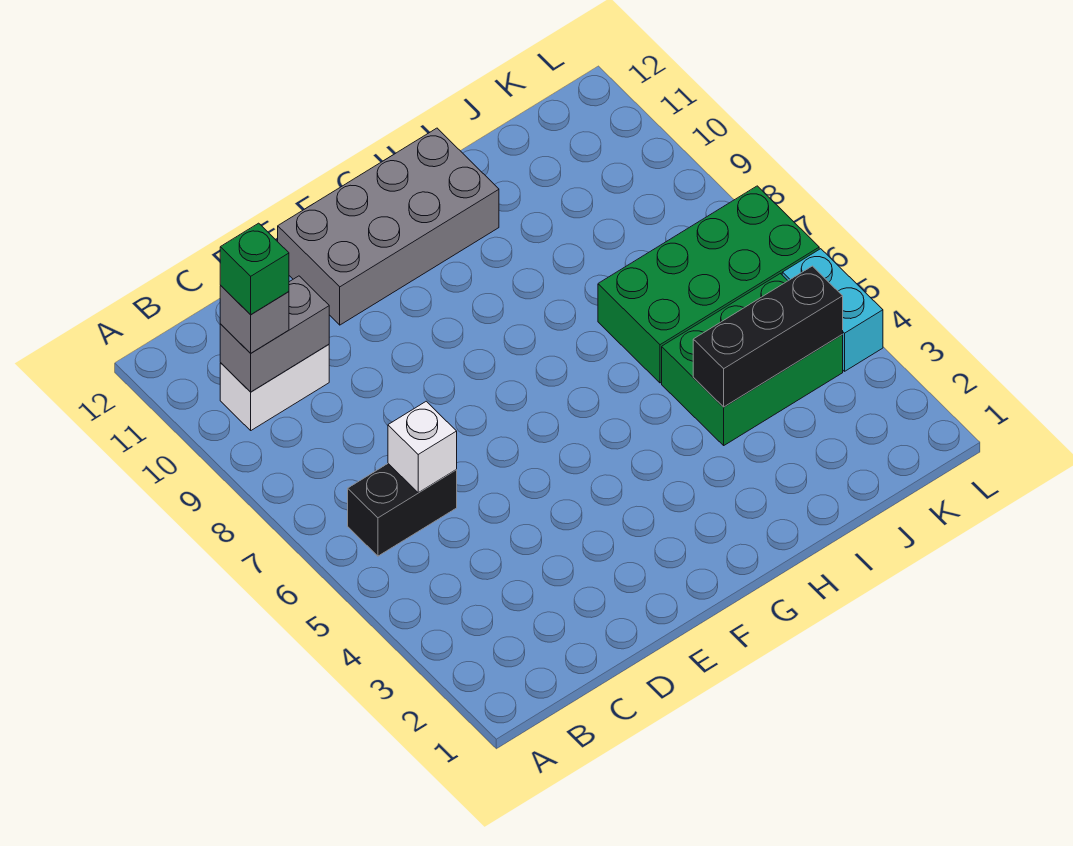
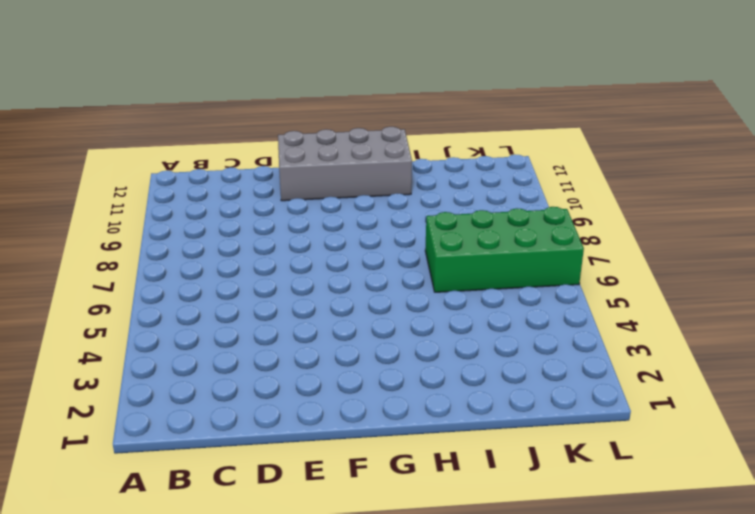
none -> black 1x2 brick [348,464,457,556]
none -> white 1x2 brick [220,344,329,430]

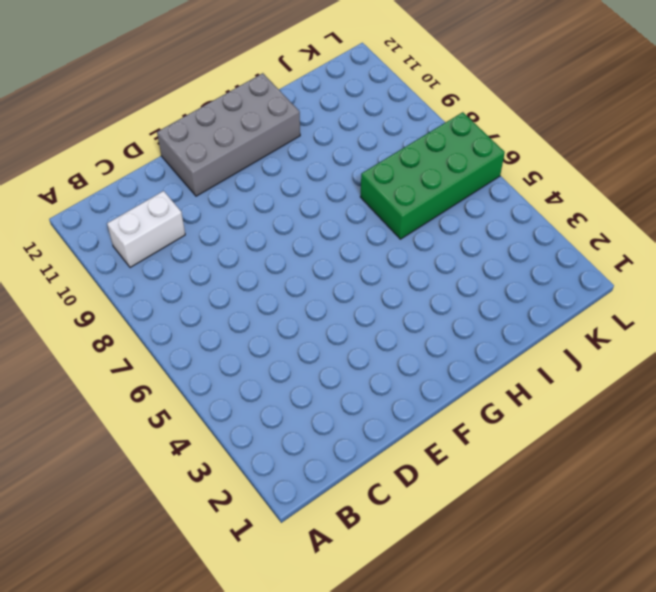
none -> black 1x2 brick [348,464,457,556]
none -> green 2x3 brick [662,274,843,445]

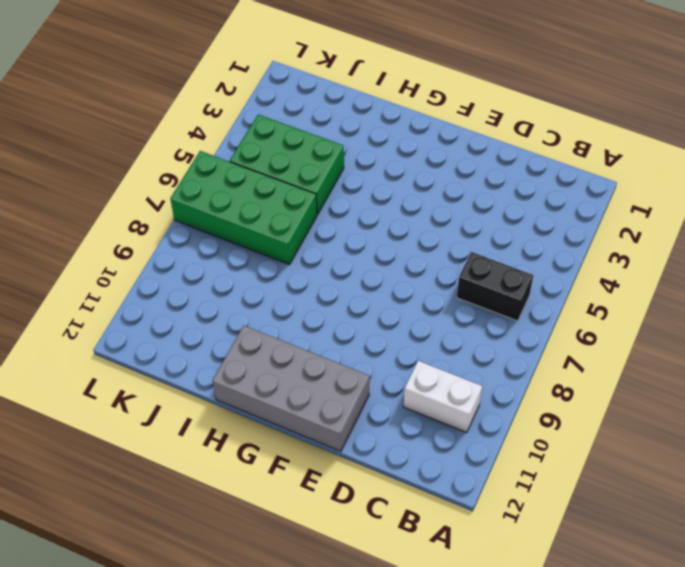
none -> cyan 1x2 brick [782,249,883,371]
none -> grey 1x2 brick [220,276,329,392]

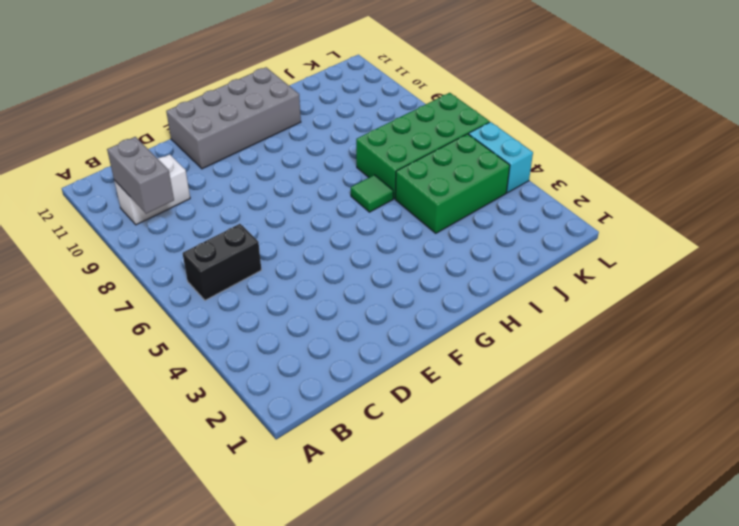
grey 1x2 brick [107,137,174,214] -> grey 1x2 brick turned to [220,276,329,392]
green 1x1 tile [351,175,393,212] -> none
none -> white 1x1 brick [388,401,457,493]
none -> black 1x3 brick [693,266,843,407]

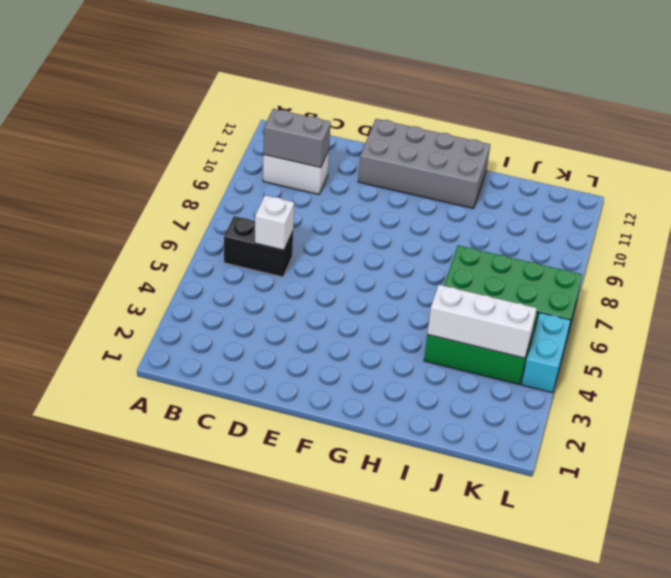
white 1x3 brick [427,285,537,358] -> black 1x3 brick [693,266,843,407]
none -> grey 1x1 brick [220,286,289,353]
none -> green 1x1 brick [220,223,289,315]

